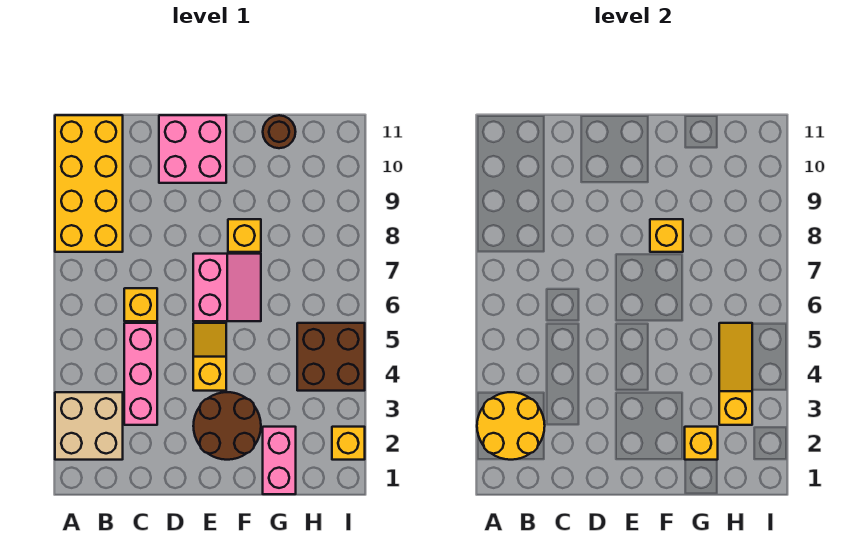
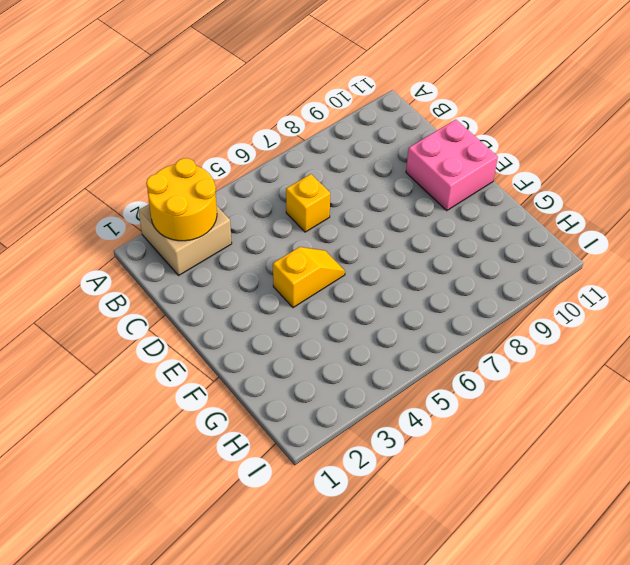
none -> yellow 2x4 brick [55,115,123,252]
none -> pink 1x3 brick [124,323,157,425]
none -> brown 2x2 round brick [193,392,261,460]

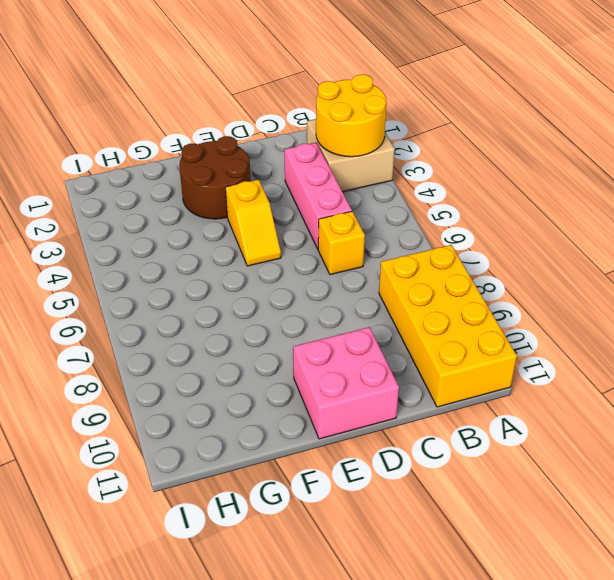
none -> pink 2x2 slope [193,254,261,321]
none -> yellow 1x1 brick [228,219,261,252]
none -> pink 1x2 brick [263,427,296,494]

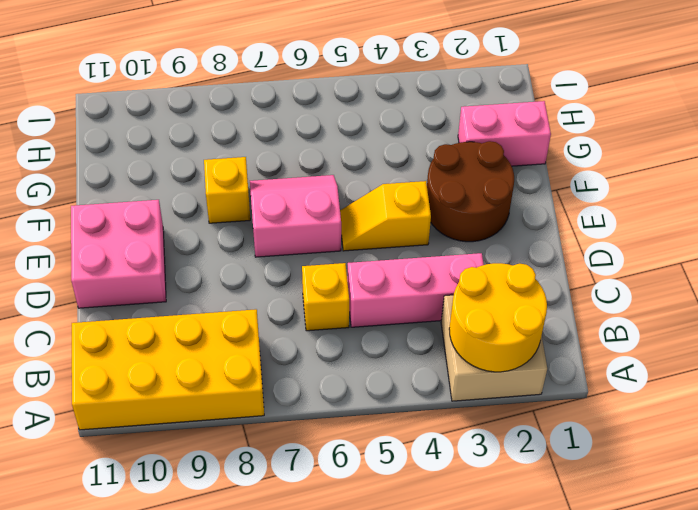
none -> brown 1x1 round brick [263,115,296,148]
none -> brown 2x2 brick [297,323,365,391]
none -> yellow 1x1 brick [332,427,365,460]

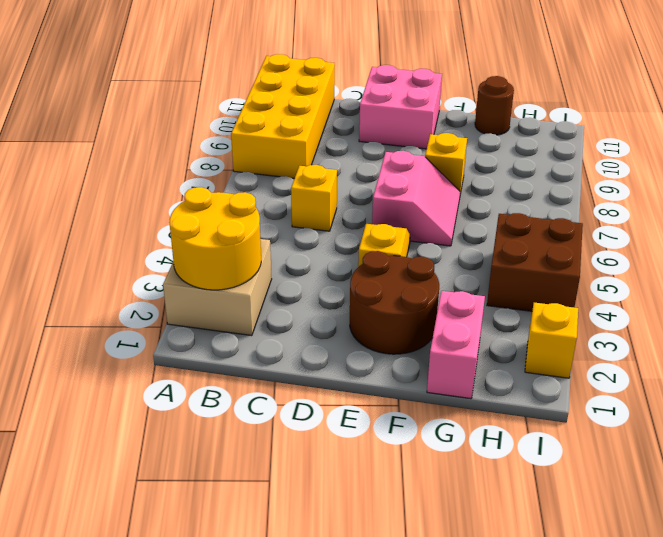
none -> pink 1x3 brick [124,323,157,425]
none -> yellow 1x1 brick [650,219,683,252]
none -> yellow 1x1 brick [685,427,718,460]

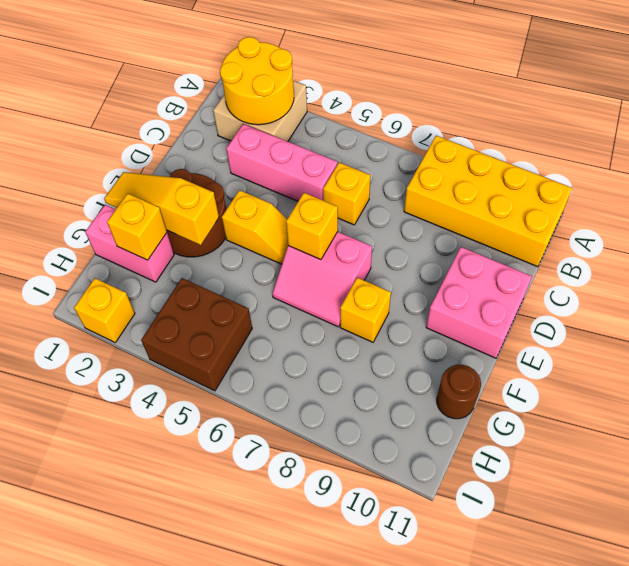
yellow 1x1 brick [286,193,338,260] -> yellow 1x1 brick moved to [650,219,683,252]
yellow 1x3 slope [104,172,219,245] -> yellow 1x3 slope turned to [719,323,752,425]

